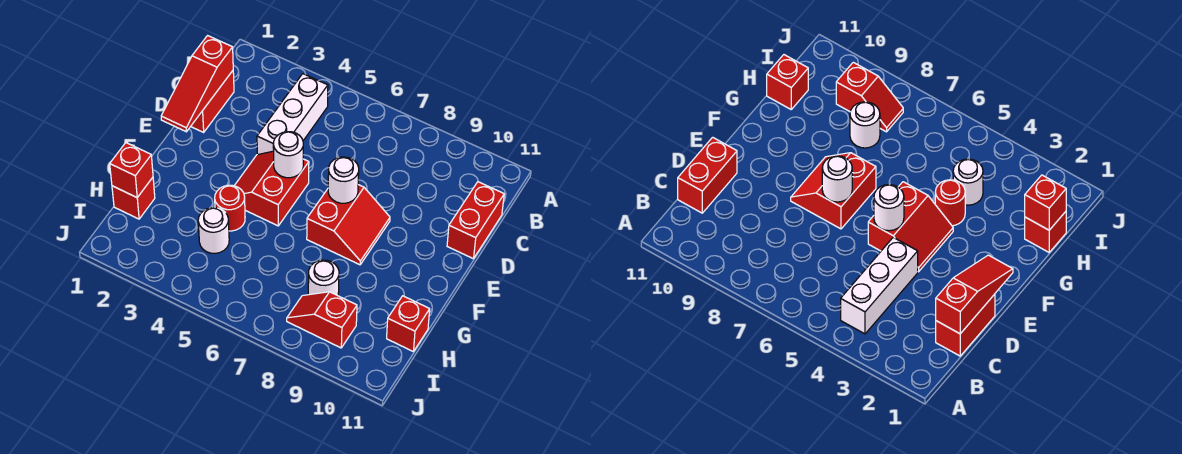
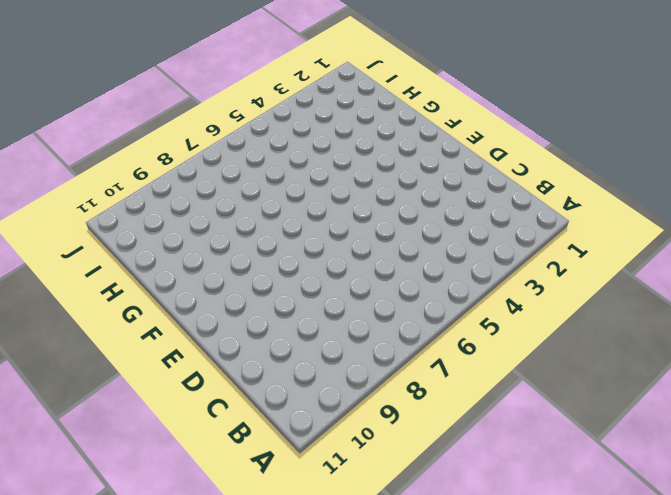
none -> white 1x3 brick [257,74,328,155]
none -> red 1x2 brick [191,71,234,132]
none -> red 1x2 brick [447,182,504,259]

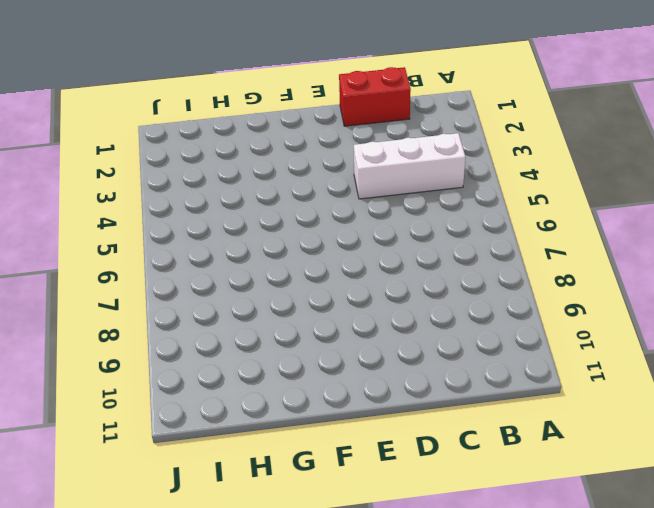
none -> red 1x2 brick [447,182,504,259]
none -> red 2x2 slope [234,151,309,226]
none -> red 2x2 slope [307,185,390,265]

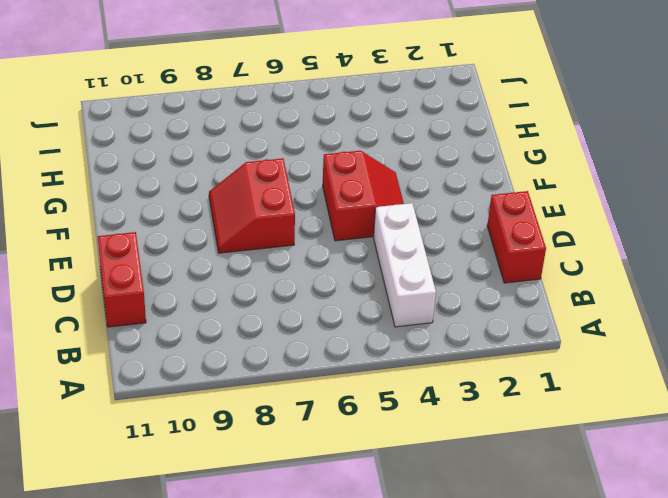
none -> red 1x1 round brick [215,185,245,231]
none -> red 1x1 brick [112,178,155,219]
none -> white 1x1 round brick [198,208,229,253]

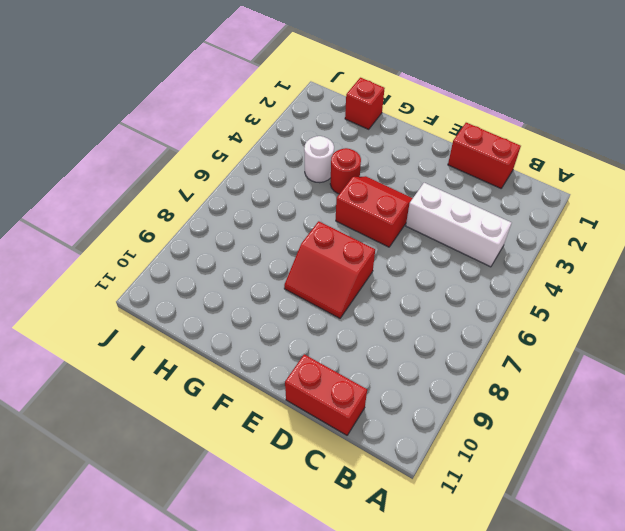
none -> white 1x1 round brick [308,260,339,296]
none -> red 1x1 brick [387,296,430,352]
none -> red 1x2 slope [287,292,357,348]

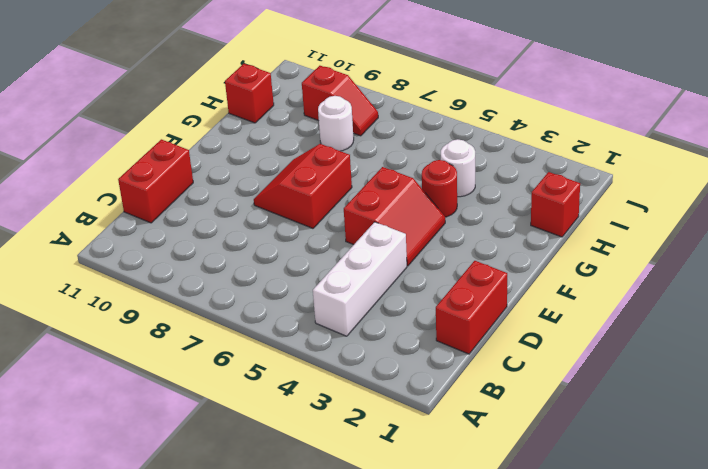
none -> red 1x3 slope [161,36,233,132]
none -> white 1x1 round brick [273,132,303,178]
none -> white 1x1 round brick [328,157,359,203]

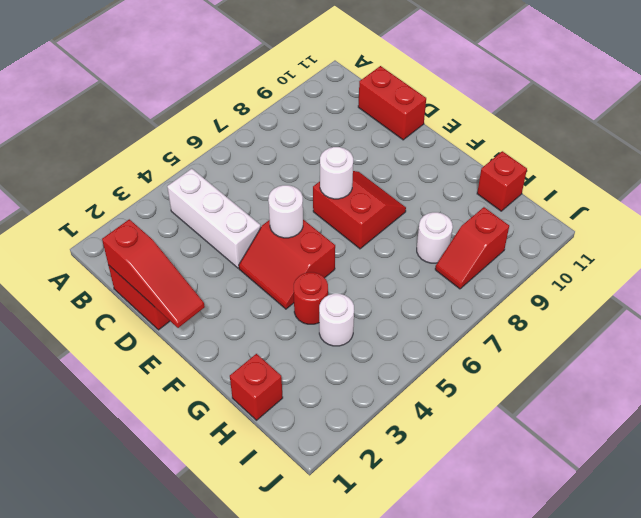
none -> red 1x1 brick [110,143,153,198]

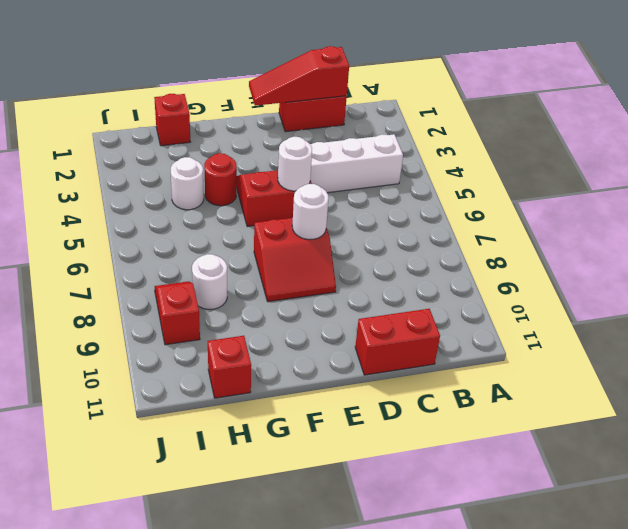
none -> red 1x1 brick [110,143,153,198]

